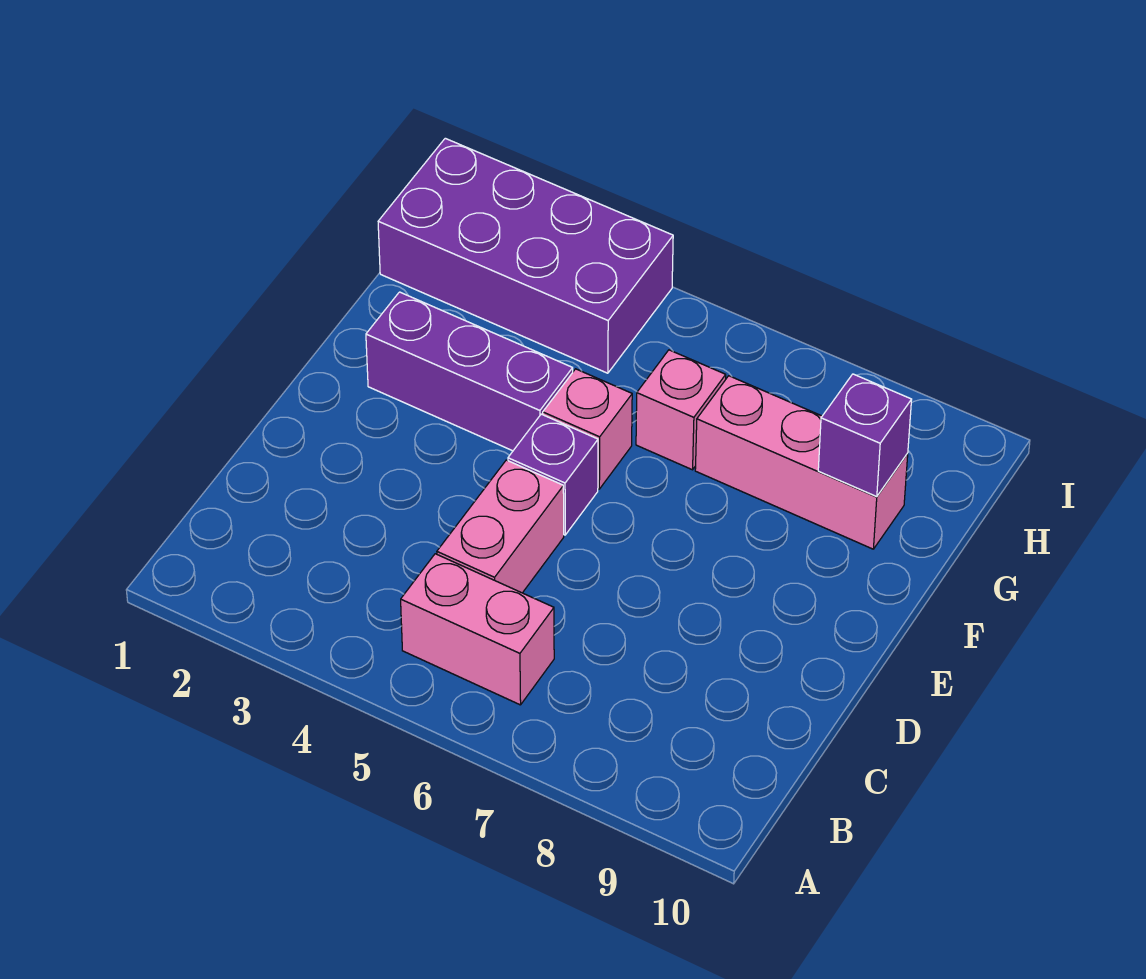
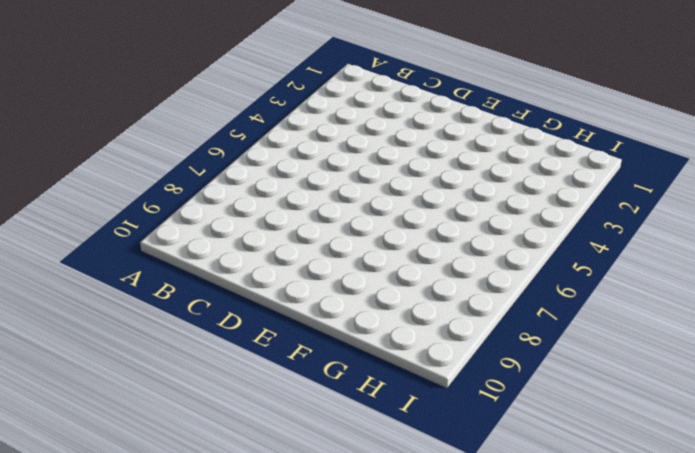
none -> pink 1x2 brick [401,554,554,705]
none -> pink 1x2 brick [437,460,564,593]

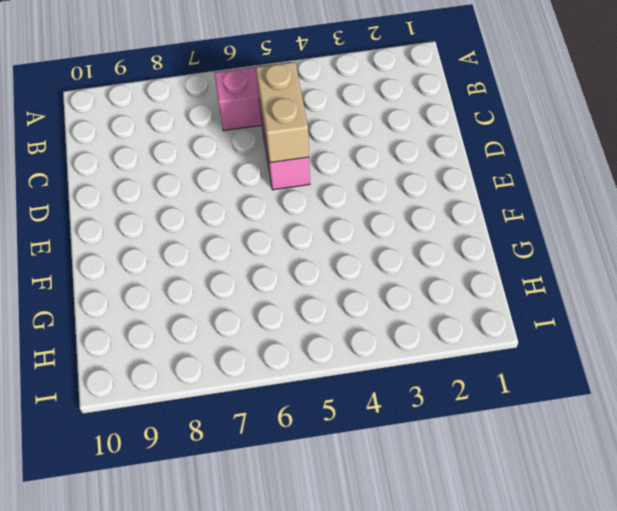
tan 1x2 brick [256,62,309,163] -> none
none -> purple 1x1 brick [508,414,598,535]
none -> purple 1x3 brick [366,292,573,451]

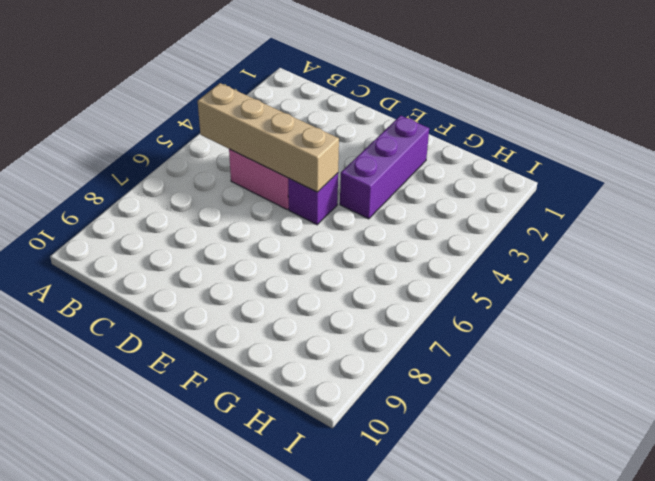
tan 1x4 brick [198,83,339,192] -> none
none -> pink 1x2 brick [401,554,554,705]
none -> pink 1x1 brick [543,369,632,489]

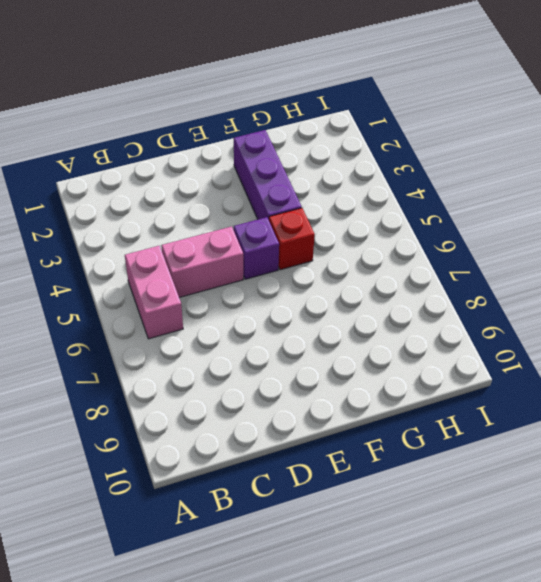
red 1x1 brick [269,208,315,270] -> pink 1x1 brick [543,369,632,489]
none -> pink 1x1 brick [636,350,726,470]
none -> pink 1x3 brick [695,376,908,549]

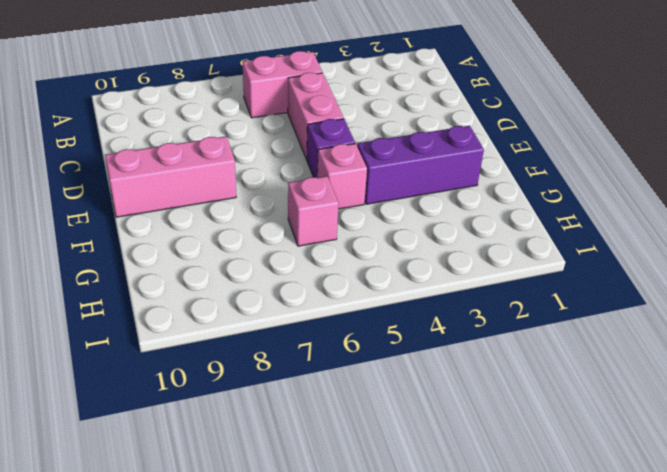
pink 1x3 brick [105,136,236,217] -> pink 1x3 brick moved to [695,376,908,549]
none -> purple 2x4 brick [378,138,673,373]
none -> purple 1x1 brick [818,374,912,497]

